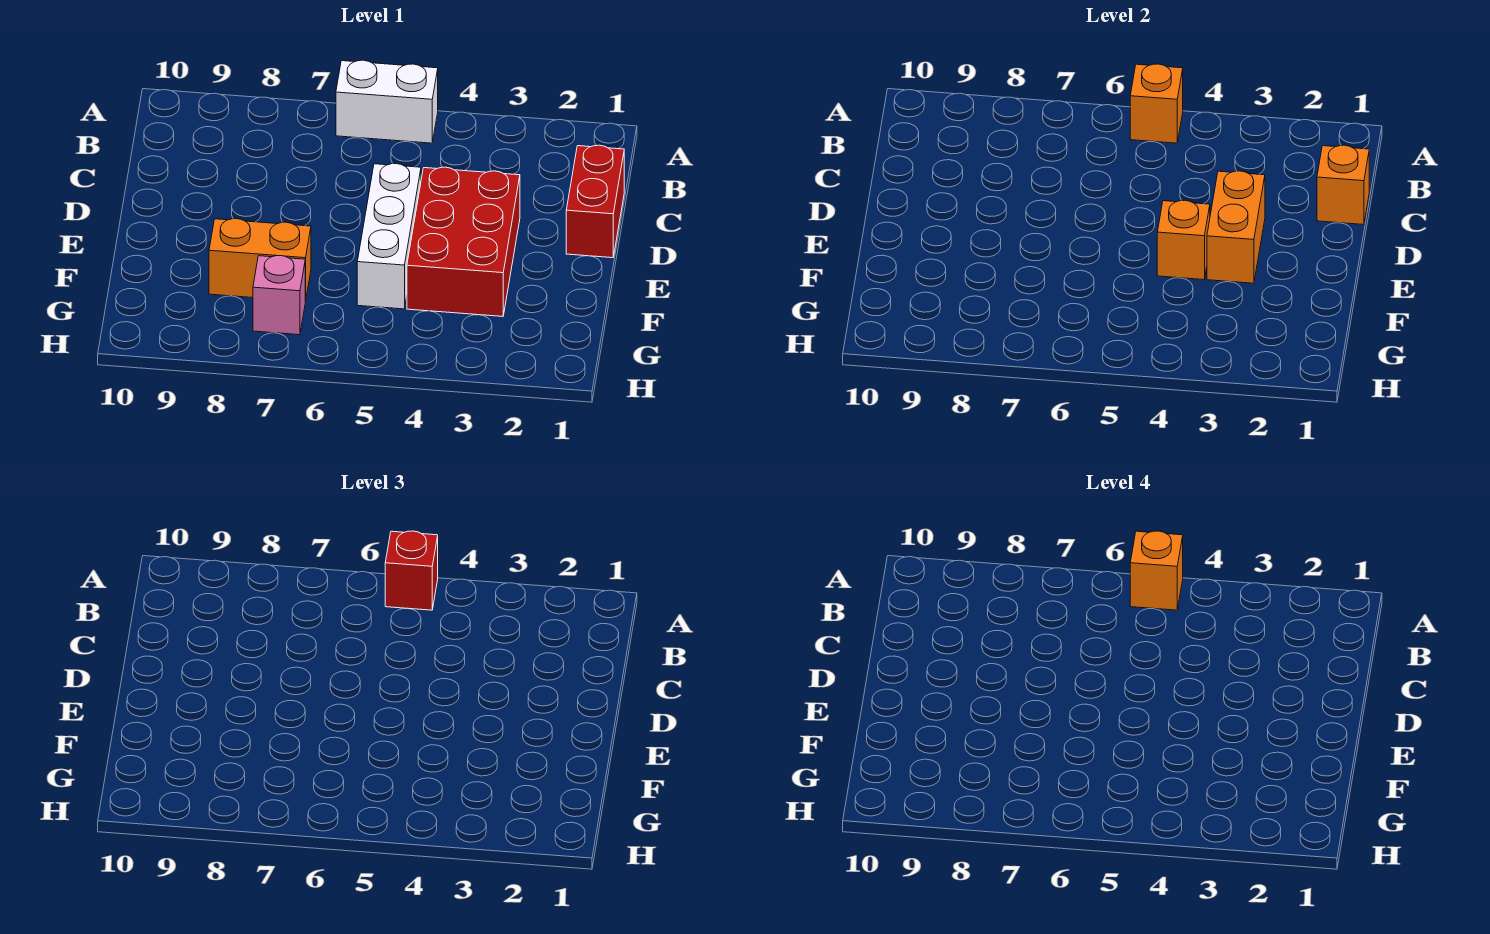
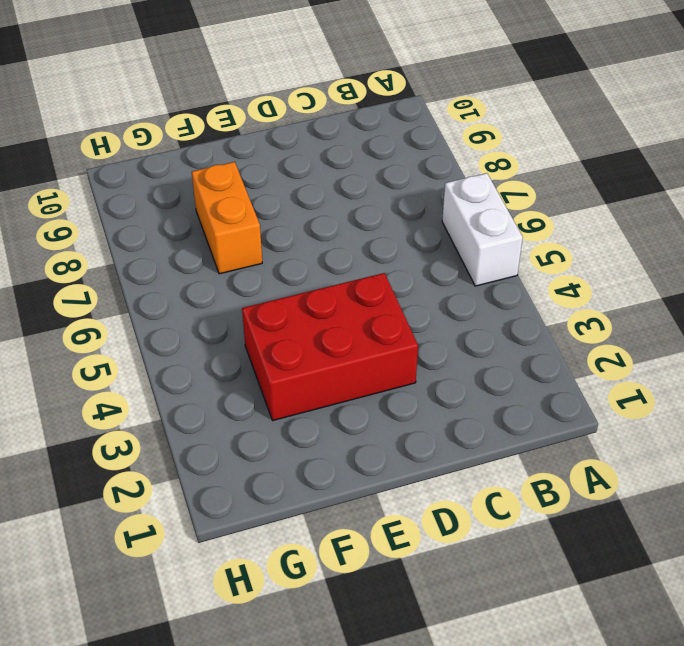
none -> red 1x2 brick [566,145,624,258]
none -> white 1x3 brick [357,164,421,309]
none -> pink 1x1 brick [253,256,305,335]

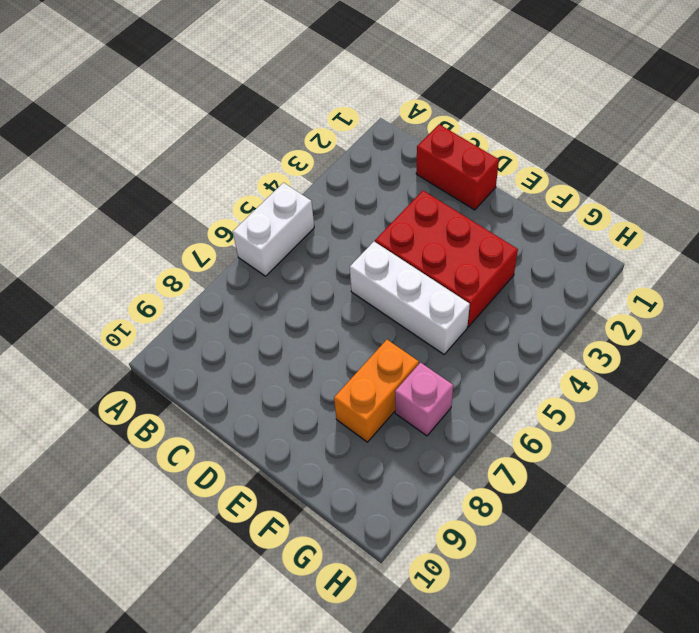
none -> orange 1x1 brick [1130,64,1183,143]
none -> orange 1x1 brick [1317,145,1369,225]
none -> orange 1x2 brick [1207,171,1265,283]

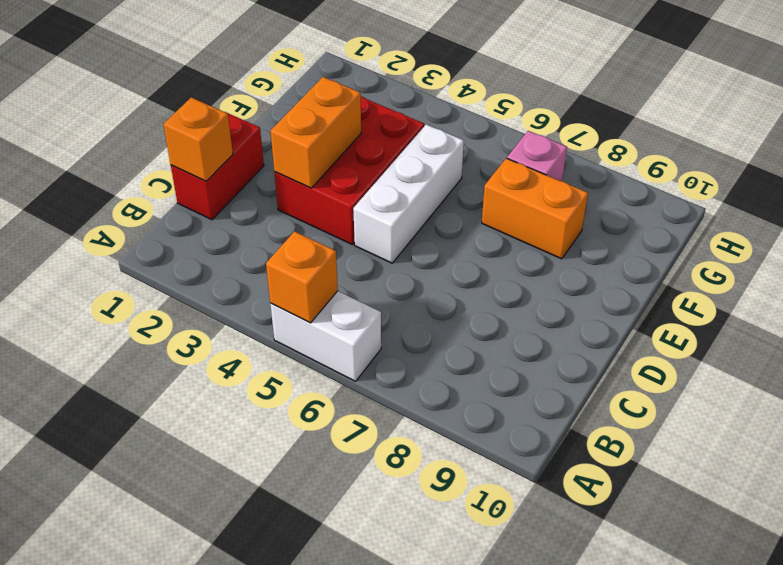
none -> orange 1x1 brick [1157,200,1210,280]
none -> red 1x1 brick [385,531,438,610]
none -> orange 1x1 brick [1130,531,1183,610]

